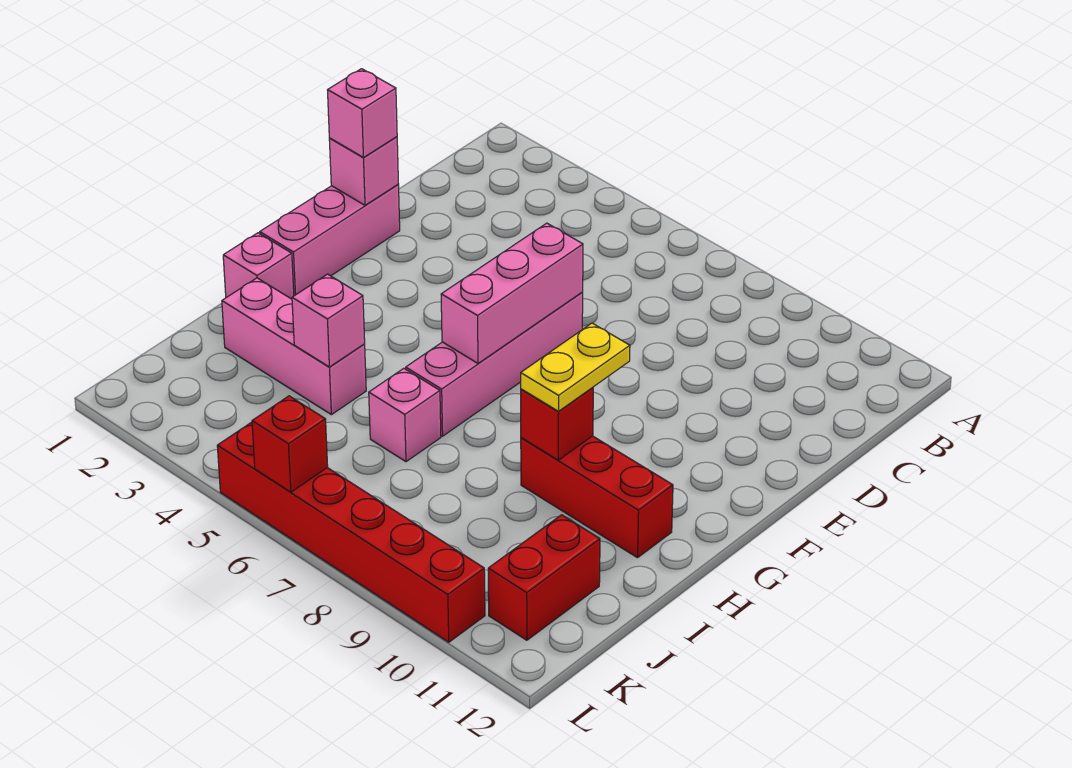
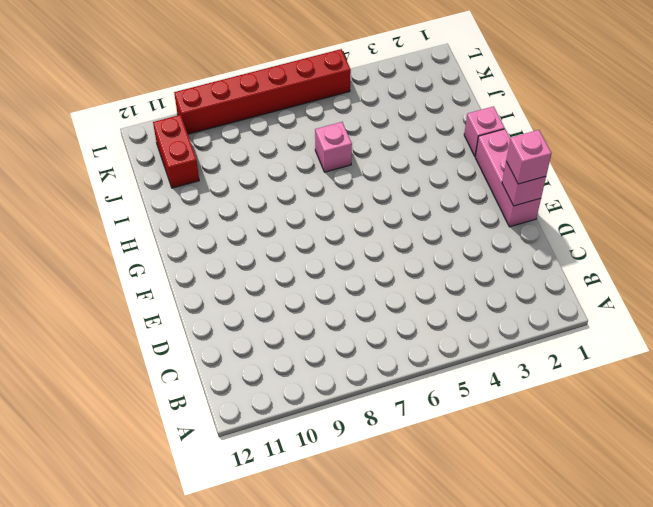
none -> pink 1x4 brick [406,292,583,436]
none -> red 1x3 brick [521,436,673,558]
none -> pink 1x3 brick [222,278,366,415]

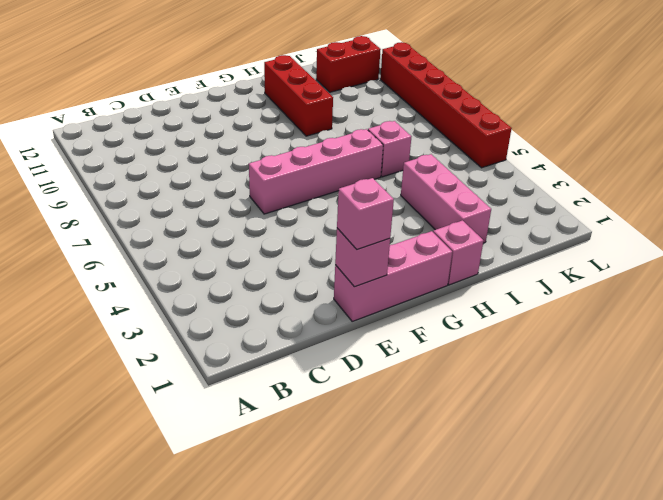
none -> pink 1x3 brick [441,223,583,363]
none -> red 1x1 brick [521,387,593,460]
none -> pink 1x1 brick [292,274,365,367]

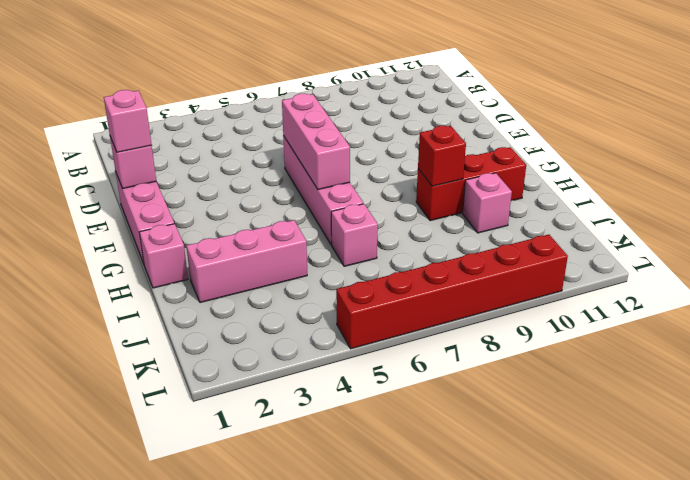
pink 1x1 brick [463,173,512,233] -> pink 1x1 brick moved to [292,274,365,367]
none -> red 1x2 brick [488,515,600,640]
none -> red 1x1 brick [252,396,328,492]
none -> yellow 1x2 plate [521,323,630,411]

